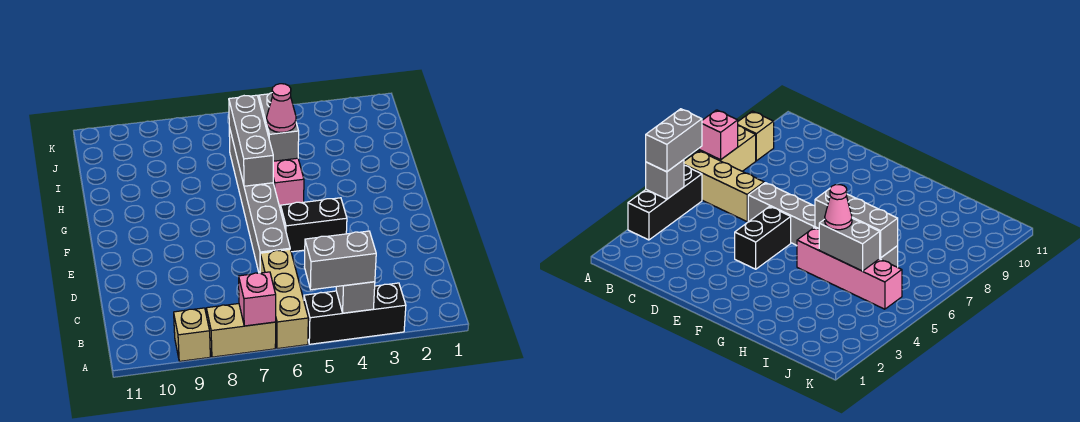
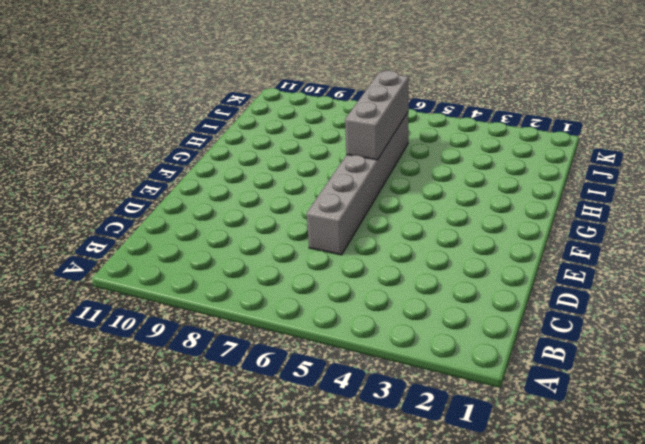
none -> black 1x3 brick [304,283,406,344]
none -> tan 1x3 brick [260,249,308,349]
none -> tan 1x2 brick [206,304,276,357]

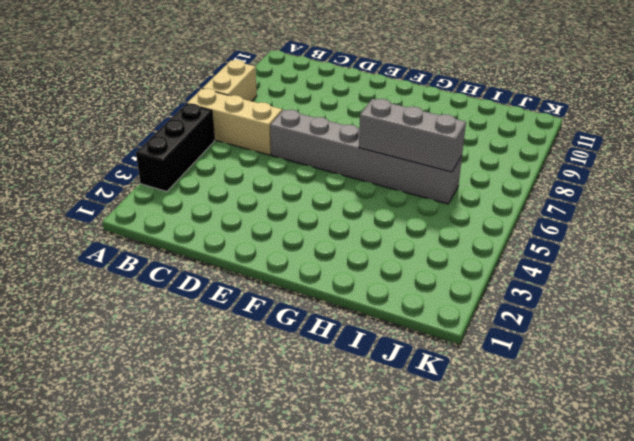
none -> tan 1x1 brick [174,308,210,361]
none -> black 1x2 brick [281,198,347,252]
none -> pink 1x4 brick [273,158,304,209]

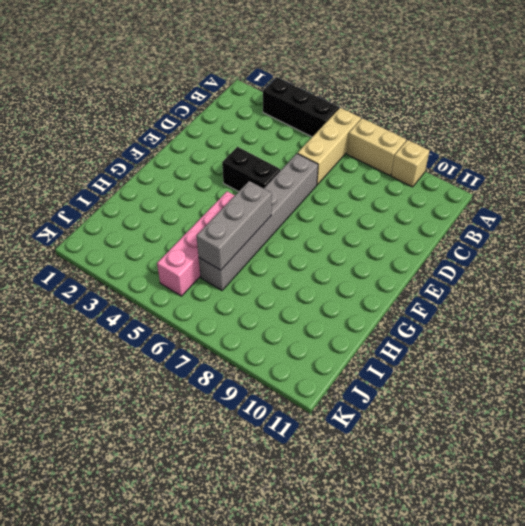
none -> grey 1x1 brick [336,282,375,313]
none -> pink 1x1 brick [239,272,276,326]
none -> grey 1x2 brick [259,93,299,161]

